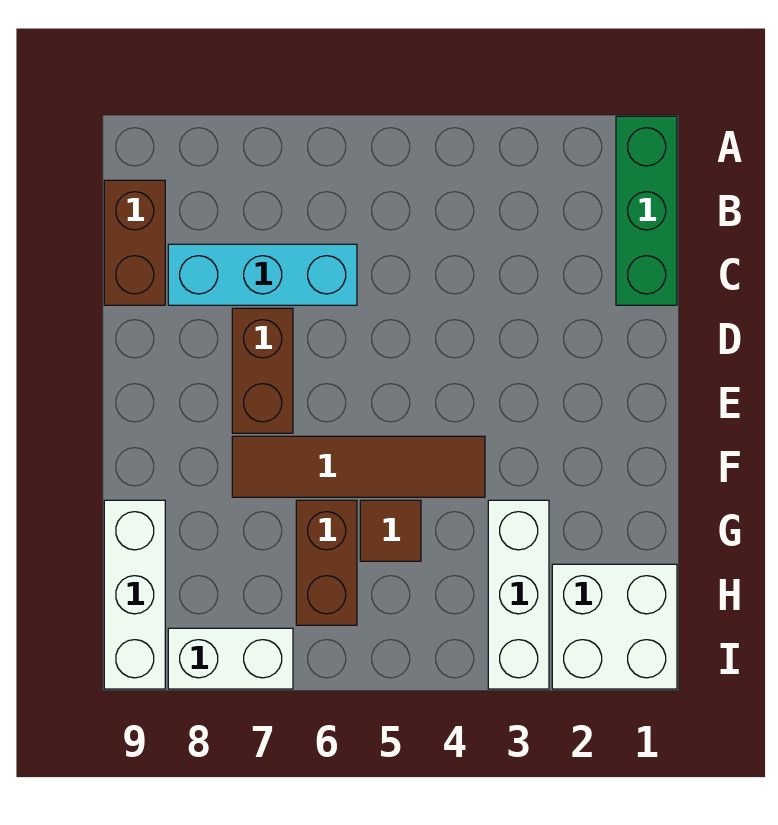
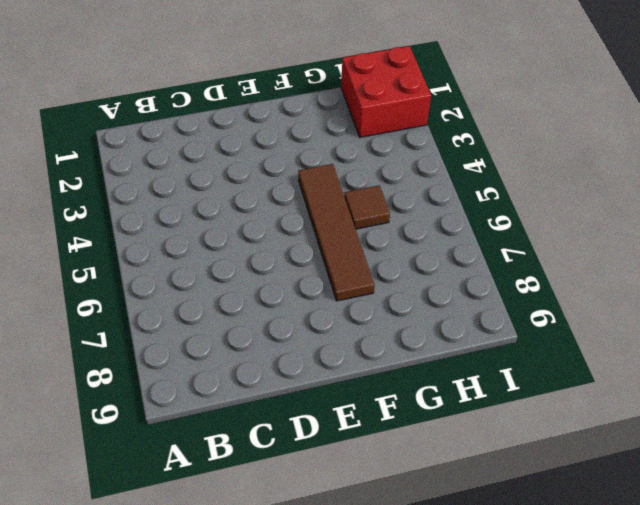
red 2x2 brick [341,46,431,137] -> white 2x2 brick [552,564,677,689]
none -> green 1x3 brick [616,116,677,305]
none -> brown 1x2 brick [104,180,165,305]

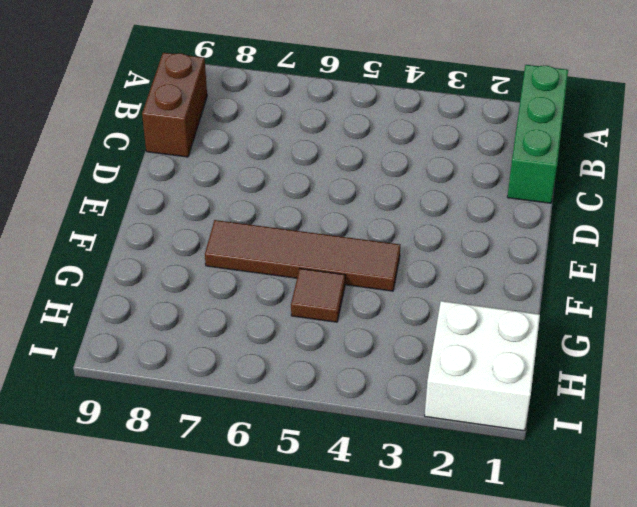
none -> cyan 1x3 brick [168,244,357,305]
none -> brown 1x2 brick [232,308,293,433]

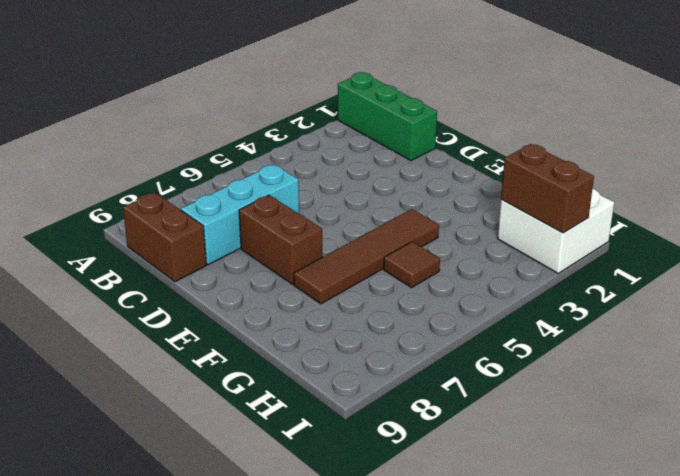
brown 1x2 brick [501,144,594,233] -> brown 1x2 brick moved to [296,500,357,625]
none -> white 1x3 brick [488,500,549,689]
none -> white 1x3 brick [104,500,165,689]

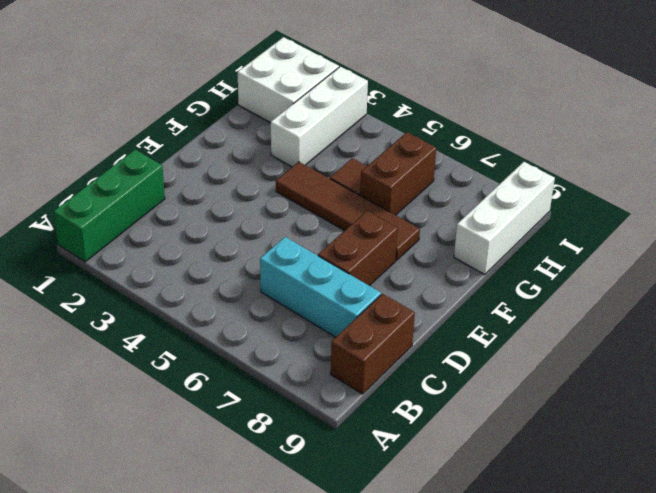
none -> white 1x2 brick [168,628,293,689]

